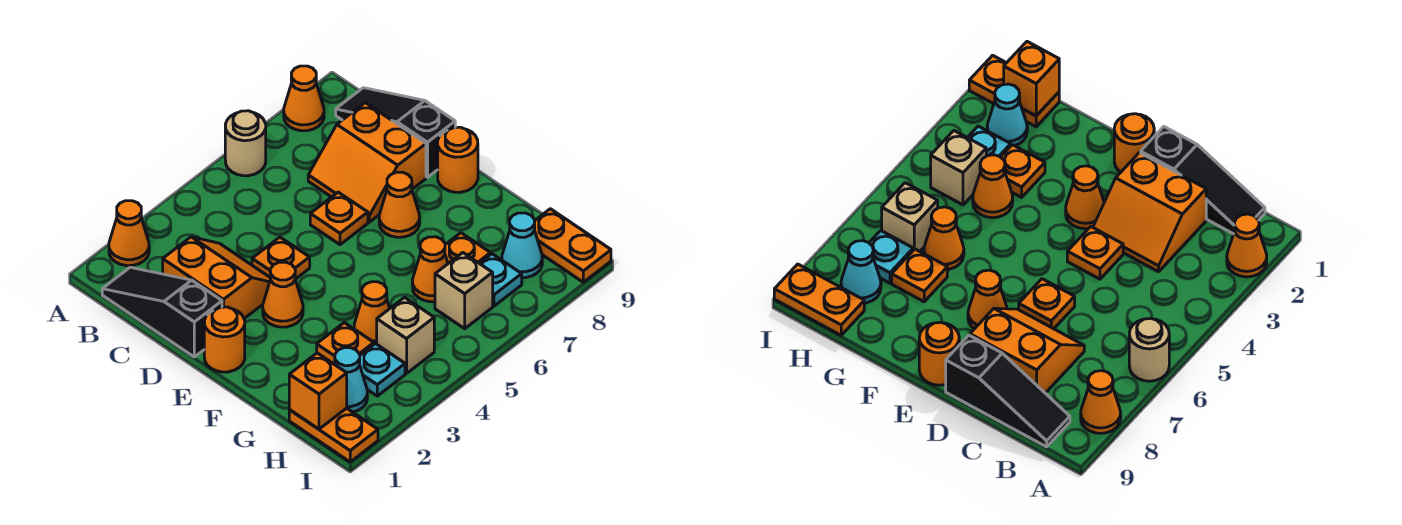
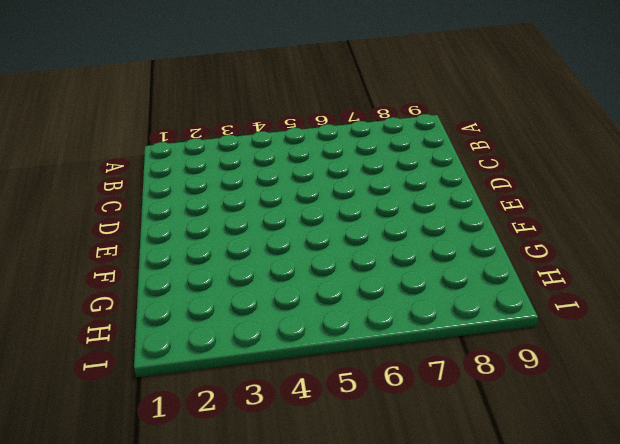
none -> orange 1x1 cone [109,201,149,266]
none -> tan 1x1 round brick [225,111,266,176]
none -> orange 1x1 cone [284,66,324,131]

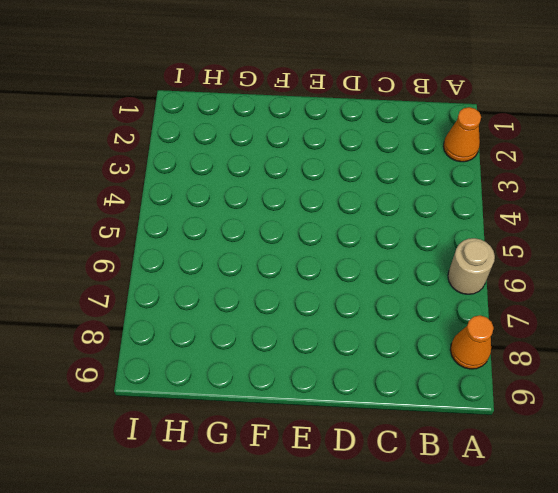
none -> black 1x3 slope [102,267,222,357]
none -> black 1x3 slope [336,88,455,177]
none -> orange 2x2 slope [163,237,271,319]

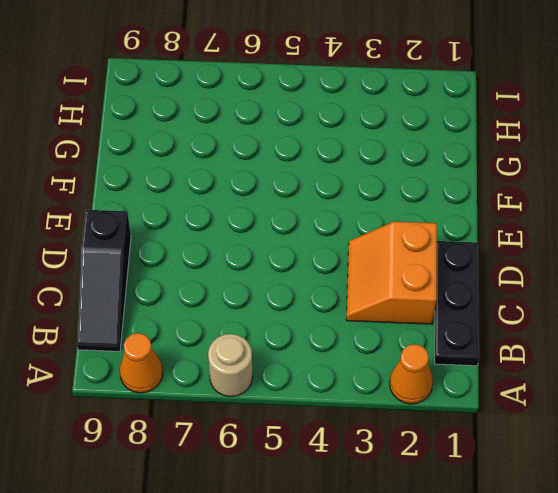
black 1x3 plate [435,241,479,366] -> black 1x3 slope [102,267,222,357]
none -> orange 2x2 slope [308,103,426,222]
none -> orange 1x1 plate [252,237,310,279]
none -> orange 1x1 plate [310,192,368,245]

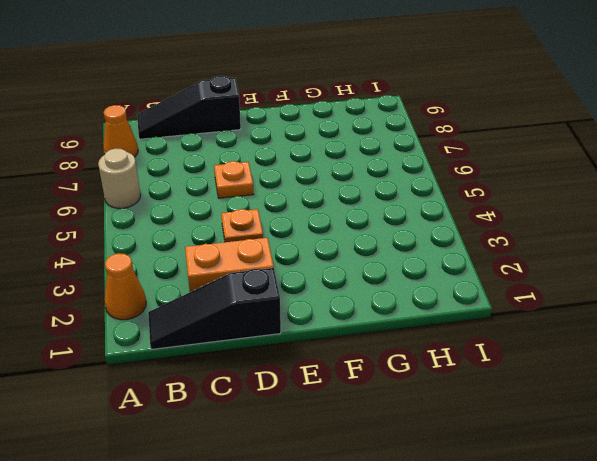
none -> orange 2x2 slope [308,103,426,222]
none -> orange 1x1 round brick [204,307,245,372]
none -> orange 1x1 cone [263,262,303,327]

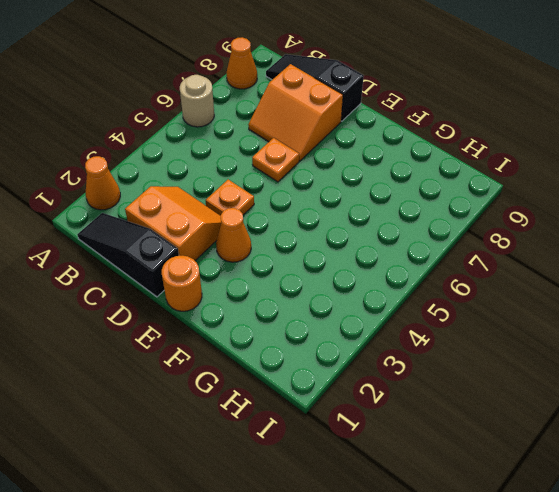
none -> orange 1x1 cone [379,172,420,237]
none -> orange 1x1 round brick [438,127,478,192]
none -> orange 1x1 plate [317,323,374,365]

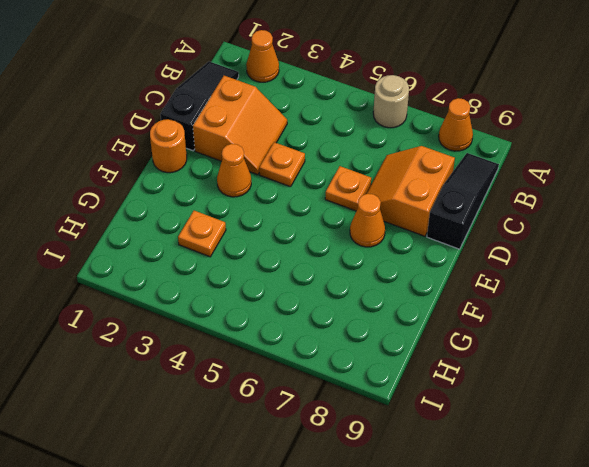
none -> orange 1x1 round brick [438,127,478,192]
none -> orange 1x1 cone [354,282,390,344]
none -> orange 1x1 cone [412,237,448,302]

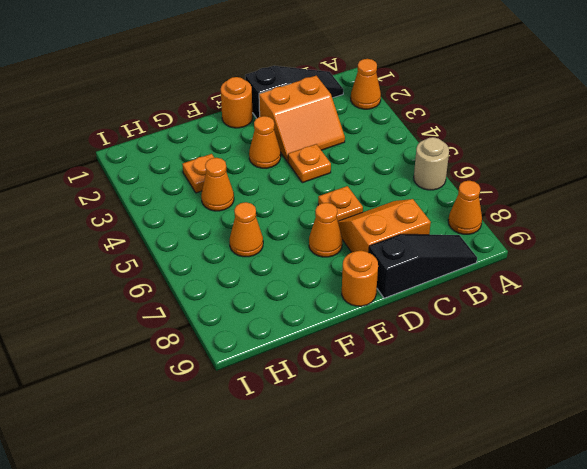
none -> orange 1x1 plate [445,233,491,263]
none -> orange 1x2 plate [289,408,378,462]
none -> cyan 1x1 cone [335,348,367,412]

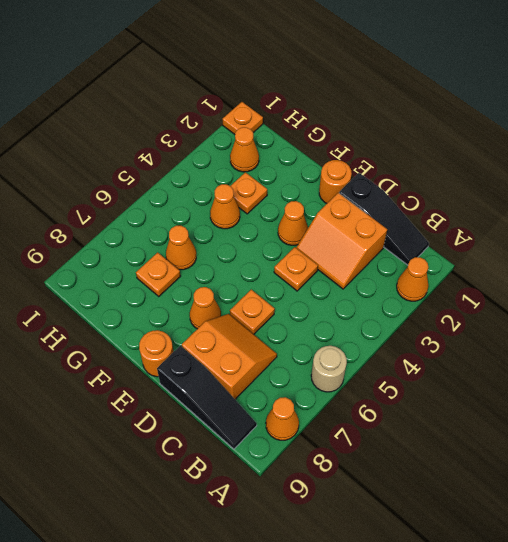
orange 1x1 cone [230,127,259,172] -> cyan 1x1 cone [335,348,367,412]
orange 1x1 plate [223,102,263,134] -> orange 1x2 plate [289,408,378,462]
none -> cyan 1x1 plate [360,344,405,396]
none -> tan 1x1 brick [377,297,434,374]
none -> tan 1x1 brick [435,253,493,329]

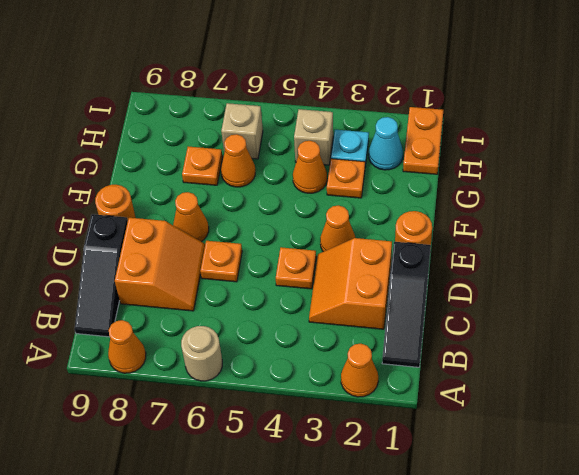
none -> cyan 1x1 plate [480,254,522,306]
none -> cyan 1x1 cone [502,213,542,278]
none -> orange 1x2 plate [534,209,611,282]

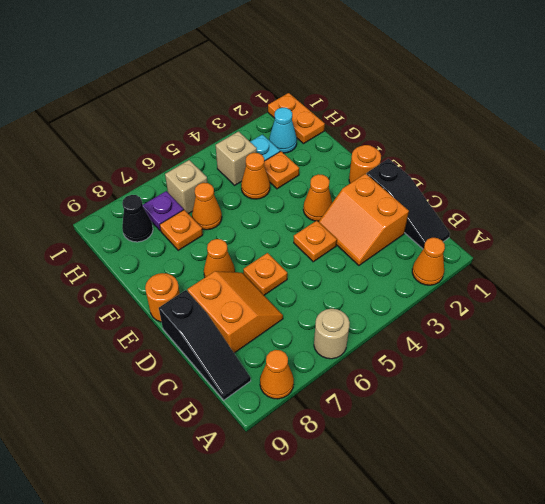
purple 1x1 plate [143,191,184,231] -> cyan 1x1 plate [480,254,522,306]
black 1x1 cone [122,195,153,242] -> cyan 1x1 cone [502,213,542,278]
none -> orange 1x2 plate [534,209,611,282]
none -> orange 1x1 brick [289,353,347,429]

